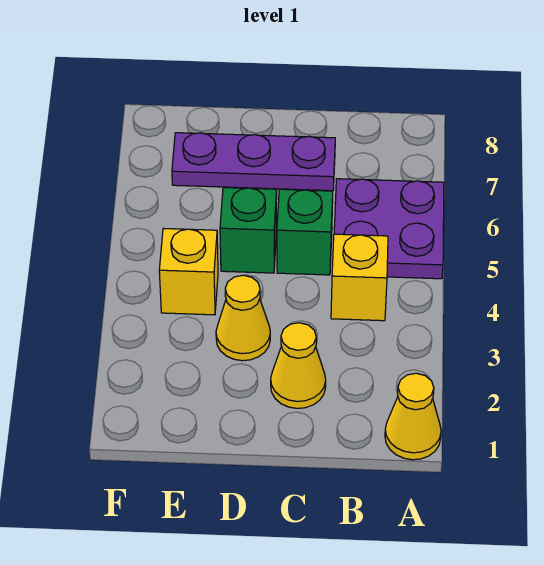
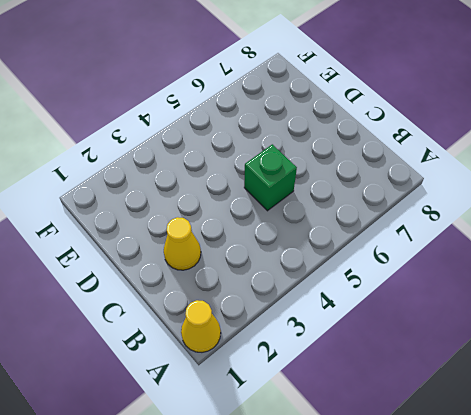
none -> purple 2x2 plate [334,179,444,279]
none -> yellow 1x1 brick [331,234,388,321]

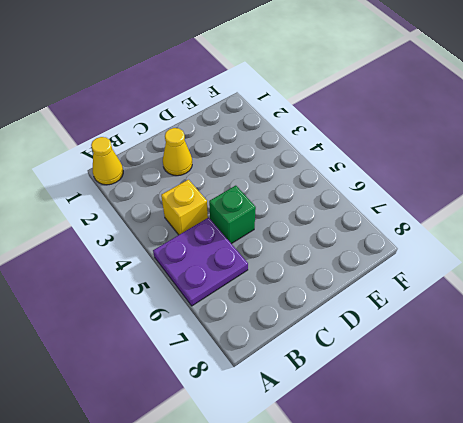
none -> purple 1x3 plate [172,133,335,191]
none -> yellow 1x1 cone [216,275,270,361]

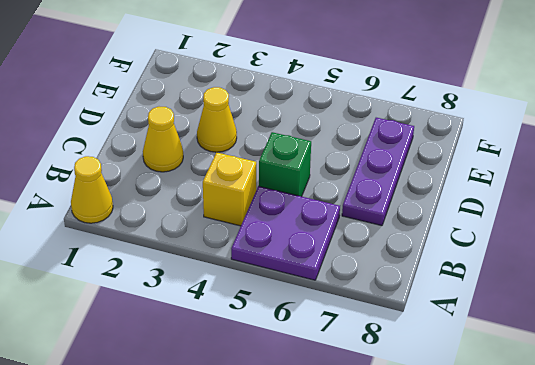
none -> green 1x1 brick [220,188,277,273]
none -> yellow 1x1 brick [159,228,218,315]

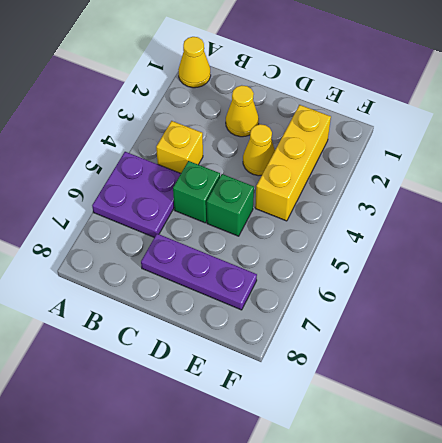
yellow 1x3 brick [255,105,331,221] -> yellow 1x1 brick [159,228,218,315]

